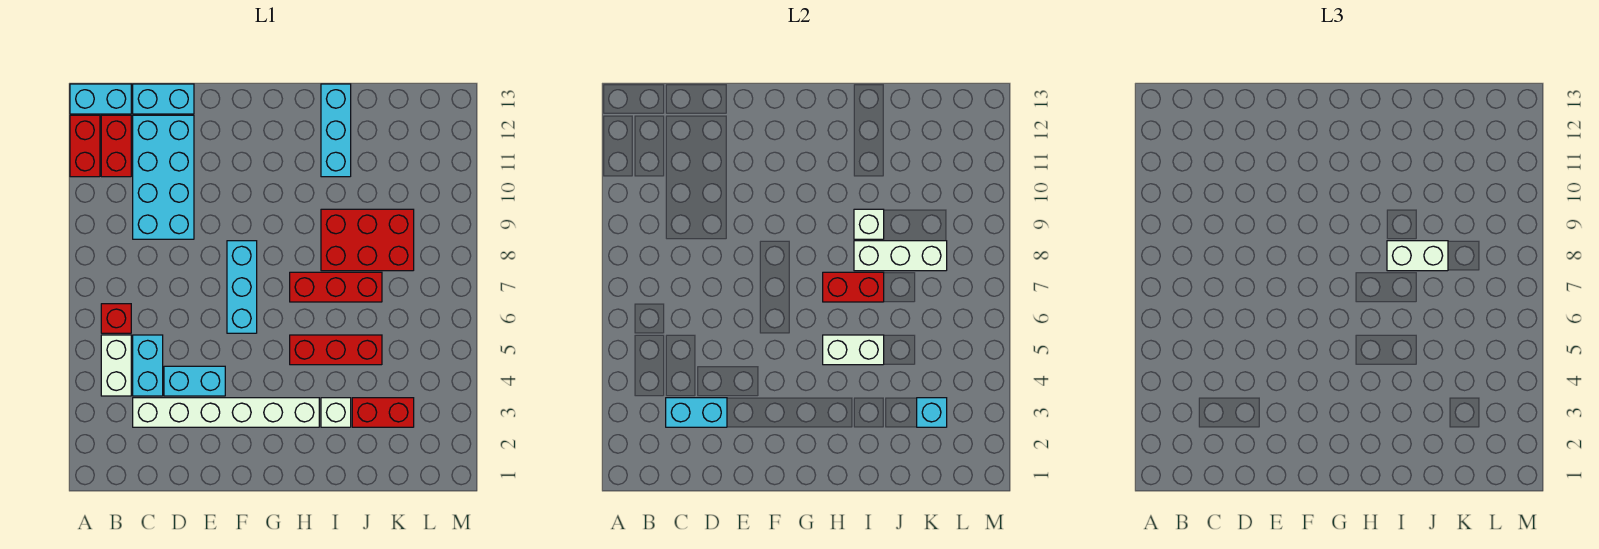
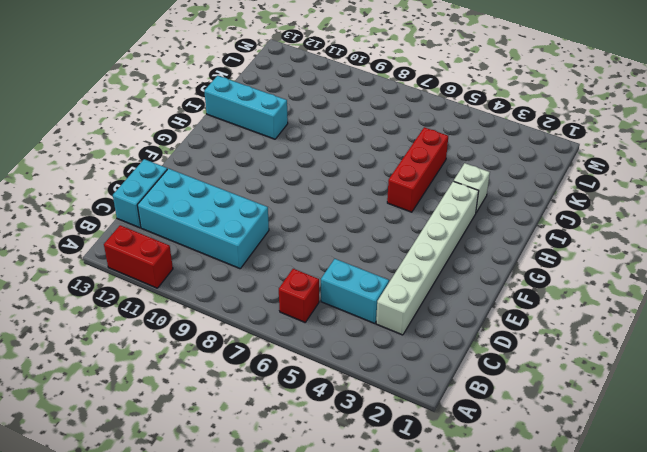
none -> cyan 1x2 brick [70,84,131,114]
none -> white 1x2 brick [101,335,131,396]
none -> red 1x2 brick [101,115,131,177]

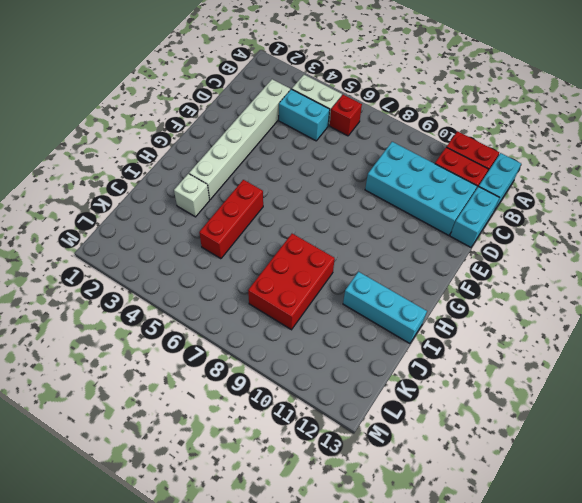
none -> cyan 1x2 brick [164,366,225,396]
none -> cyan 1x3 brick [227,241,257,333]
none -> red 1x3 brick [290,272,382,302]

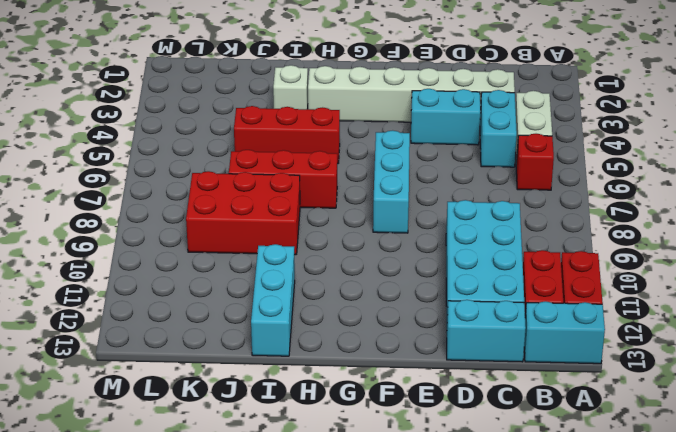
none -> red 1x2 brick [352,398,414,427]
none -> cyan 1x2 brick [666,398,727,427]
none -> white 1x2 brick [823,335,884,365]

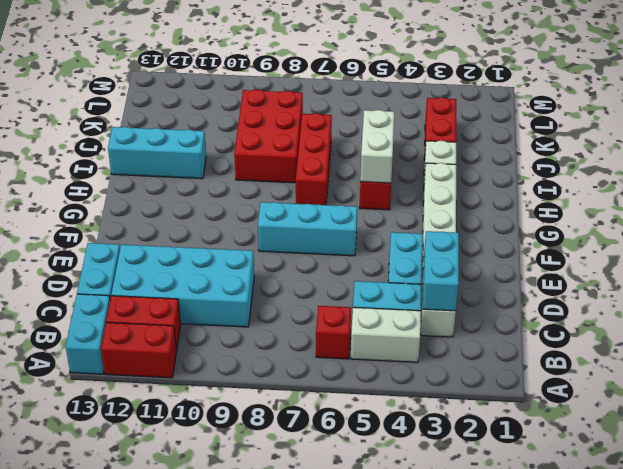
none -> red 1x2 brick [823,272,884,302]
none -> white 1x3 brick [854,241,947,271]
none -> white 1x1 brick [854,209,884,239]

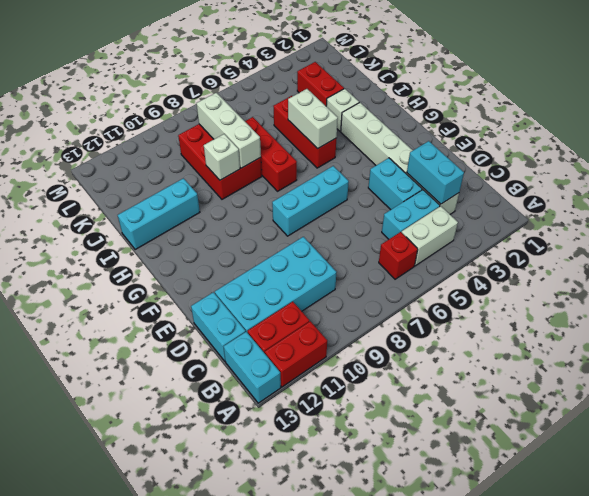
none -> red 1x2 brick [823,272,884,302]
none -> cyan 1x1 brick [917,398,947,427]
none -> white 1x2 brick [1387,241,1448,271]

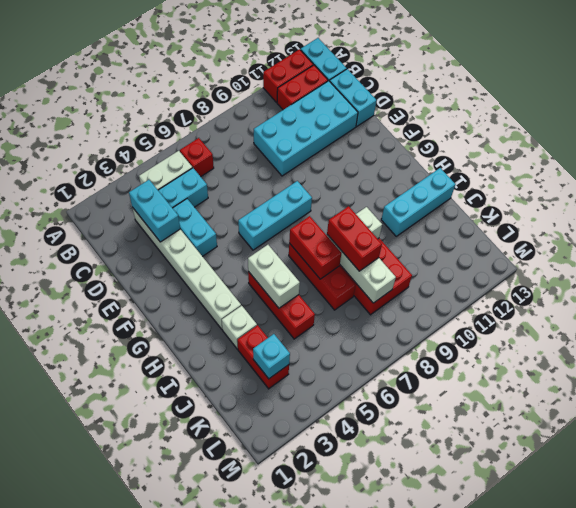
red 1x2 brick [327,206,382,271] -> white 1x2 brick [1387,241,1448,271]

